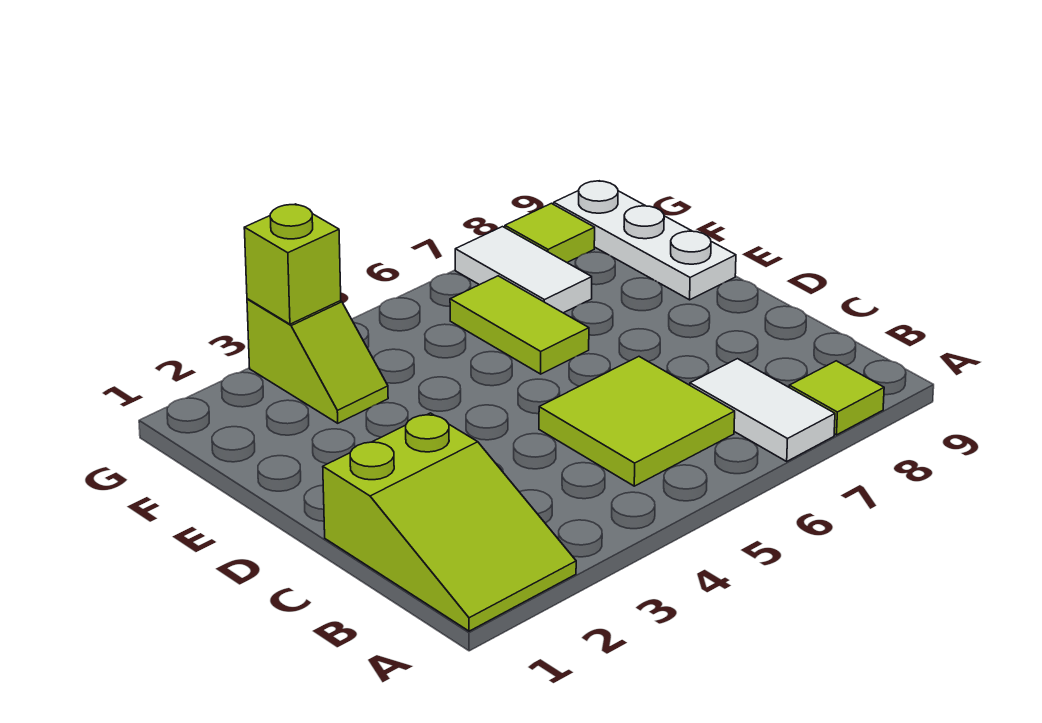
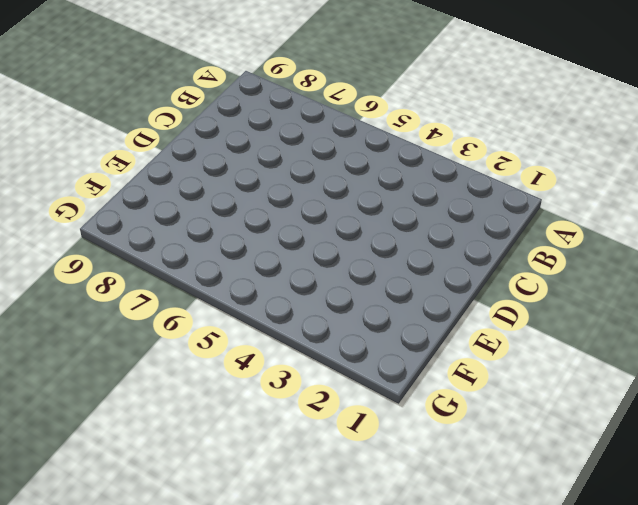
none -> lime 2x3 slope [323,413,576,631]
none -> white 1x2 tile [690,359,835,461]

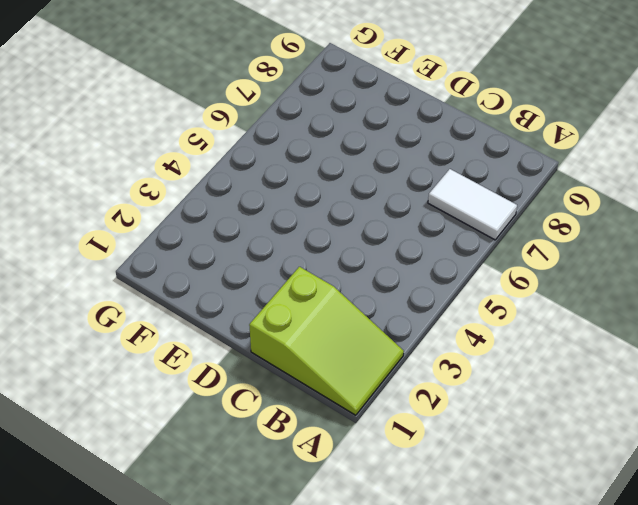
none -> lime 1x1 tile [789,361,884,435]
none -> lime 2x2 tile [539,357,735,486]

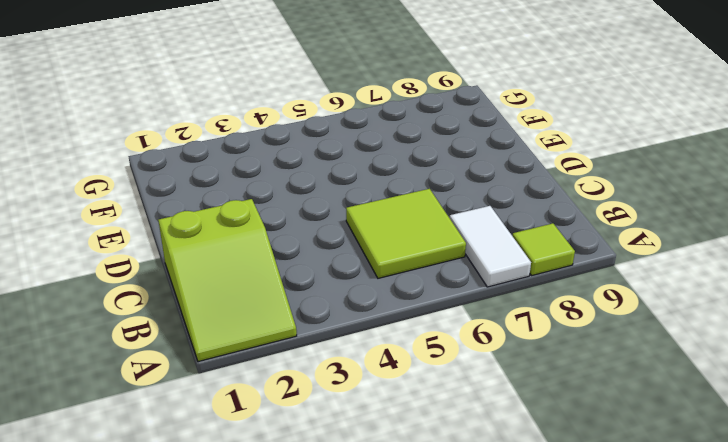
none -> lime 1x2 tile [450,276,589,374]
none -> white 1x3 plate [554,181,736,300]

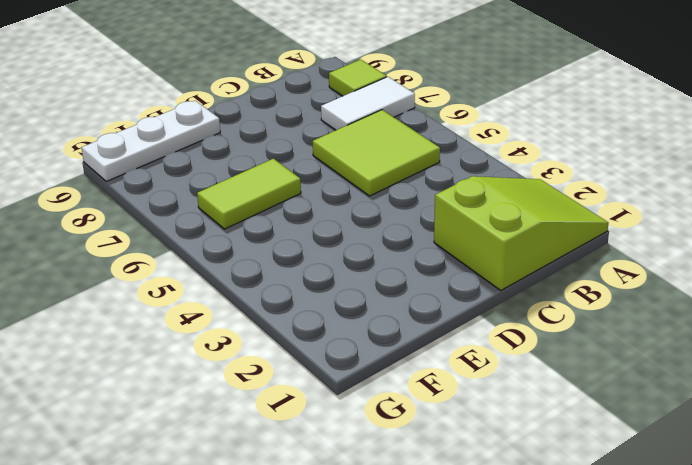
none -> lime 1x2 slope [247,299,388,423]
none -> white 1x2 tile [455,227,592,313]

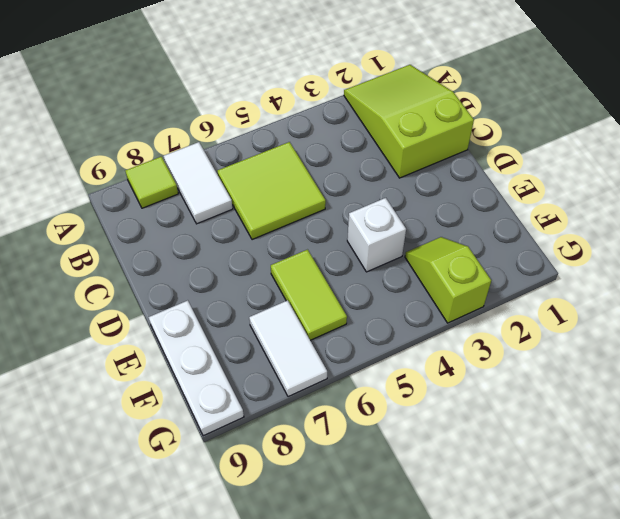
white 1x1 brick [347,198,406,272] -> none
none -> lime 1x1 tile [505,203,595,262]
none -> lime 1x1 brick [244,204,341,324]

